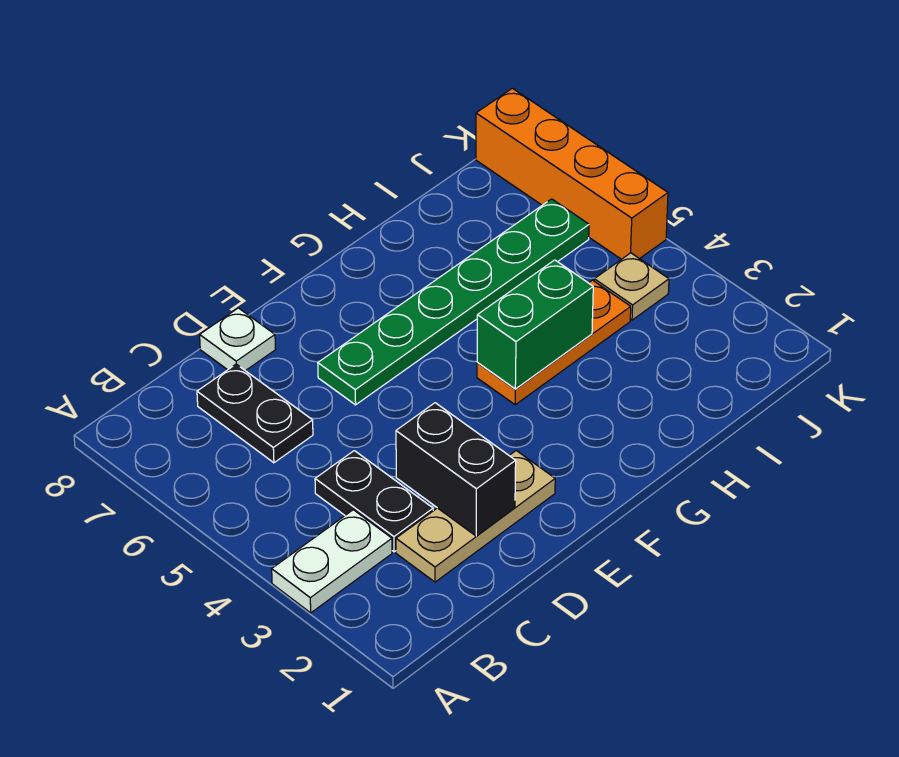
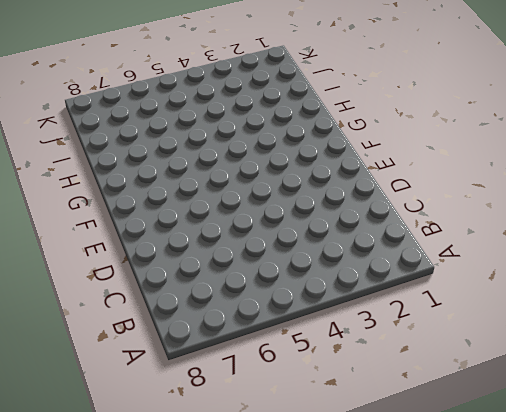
none -> white 1x2 plate [272,510,392,613]
none -> tan 1x3 plate [396,451,555,582]

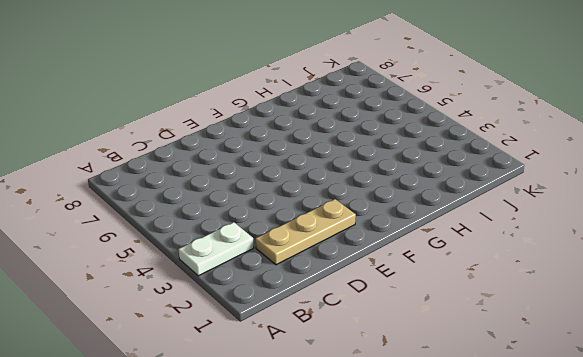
none -> black 1x2 plate [315,451,433,552]
none -> black 1x2 plate [197,364,313,463]

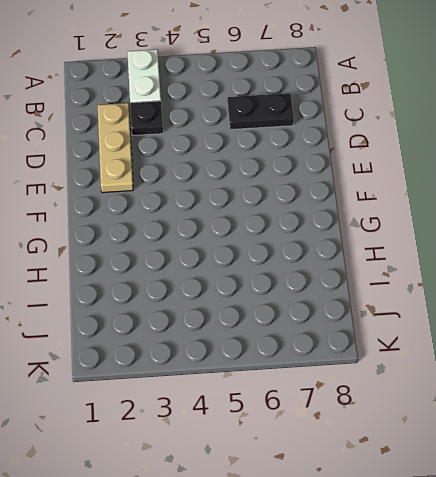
black 1x1 plate [130,101,163,136] -> black 1x2 plate [315,451,433,552]
none -> white 1x1 plate [200,308,276,371]
none -> green 1x6 plate [318,199,589,405]

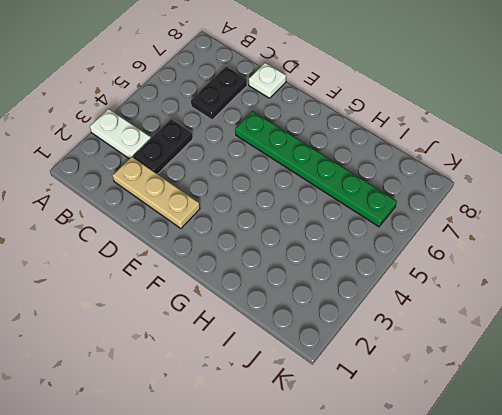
none -> orange 1x3 plate [477,280,631,405]
none -> tan 1x1 plate [594,253,669,320]

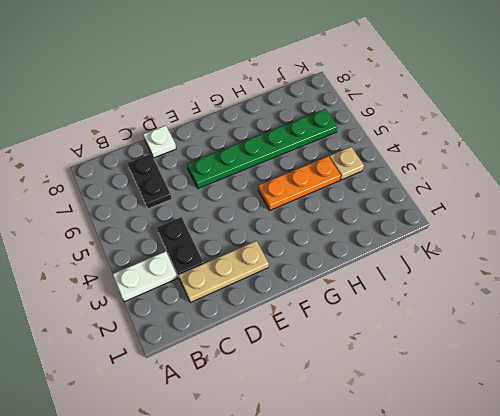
none -> orange 1x4 brick [476,88,668,259]
none -> black 1x2 brick [396,403,516,536]

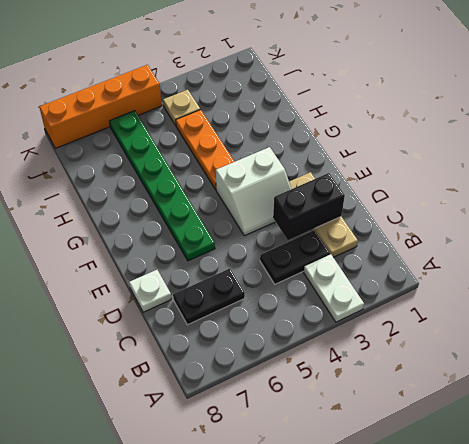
white 2x2 slope [216,147,291,236] -> none
none -> green 1x2 brick [477,260,593,389]

